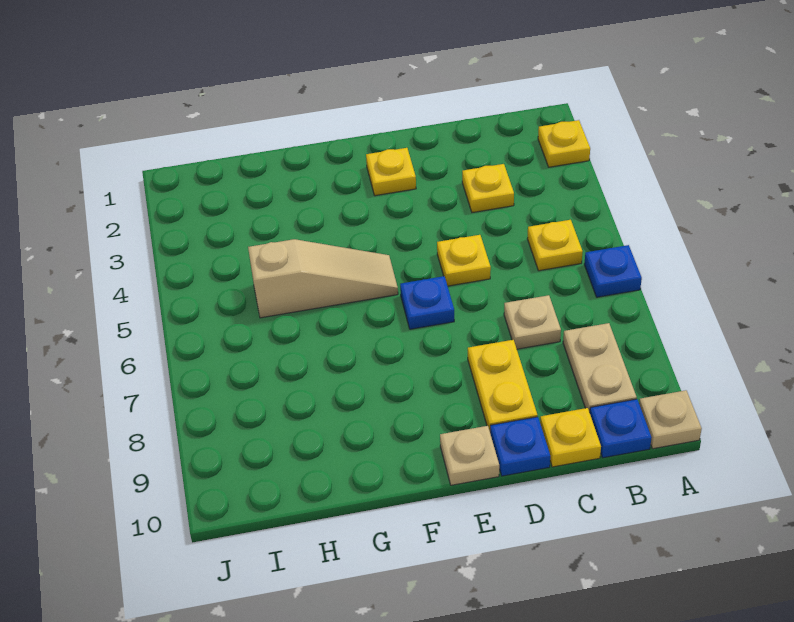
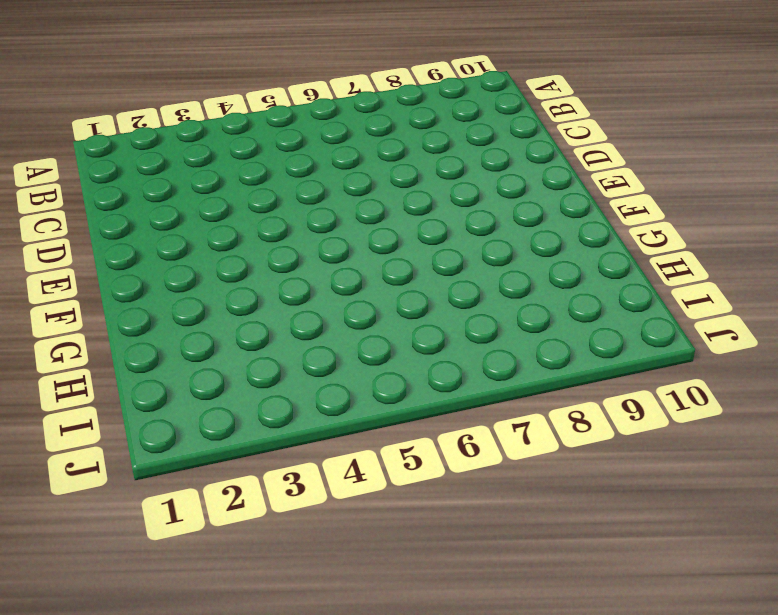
none -> yellow 1x1 plate [538,120,590,167]
none -> blue 1x1 plate [584,245,642,297]
none -> tan 1x1 plate [639,390,702,449]

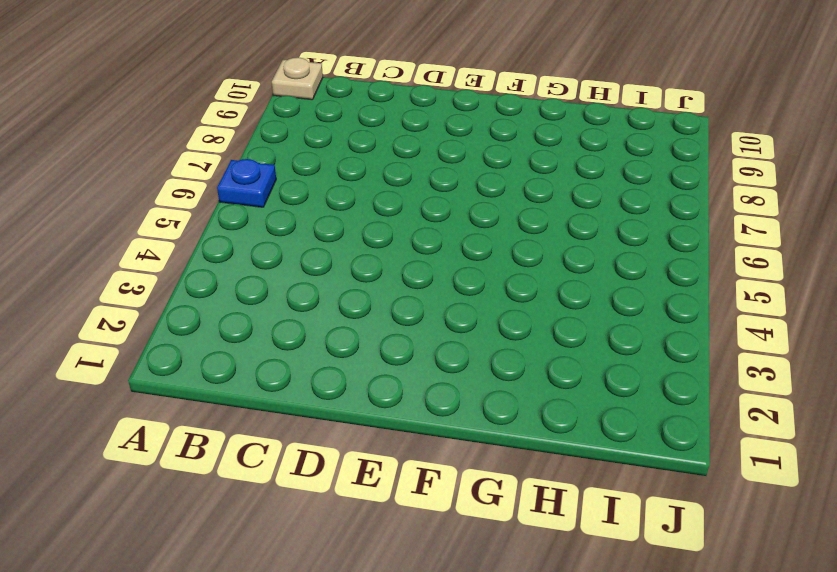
none -> yellow 1x1 plate [538,120,590,167]
none -> yellow 1x1 plate [527,220,583,271]
none -> tan 1x2 plate [563,323,637,412]

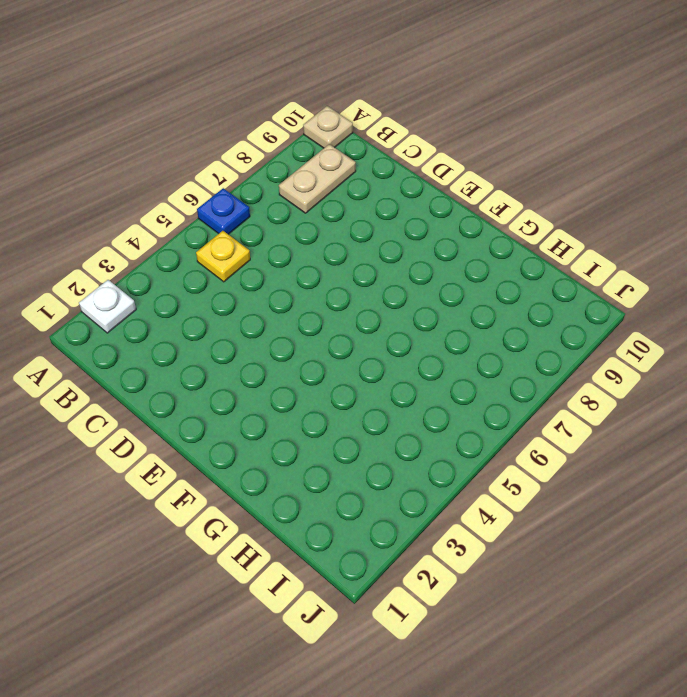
white 1x1 plate [79,280,136,333] -> yellow 1x1 plate [538,120,590,167]
none -> blue 1x1 plate [590,399,652,458]
none -> yellow 1x1 plate [462,164,514,213]
none -> tan 1x1 plate [504,295,561,349]

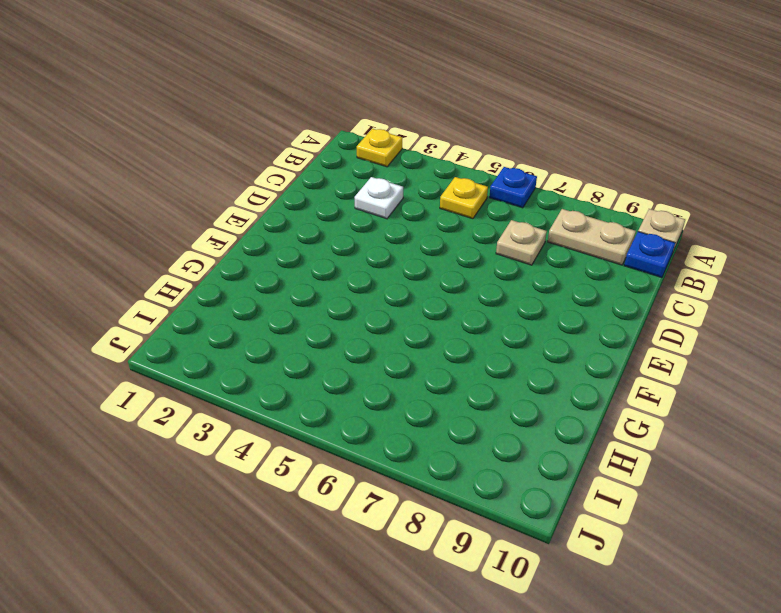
white 1x1 plate [355,177,403,219] -> yellow 1x1 plate [462,164,514,213]
none -> yellow 1x1 plate [540,408,601,467]
none -> yellow 1x1 plate [437,235,491,286]
none -> yellow 1x2 plate [468,340,537,431]

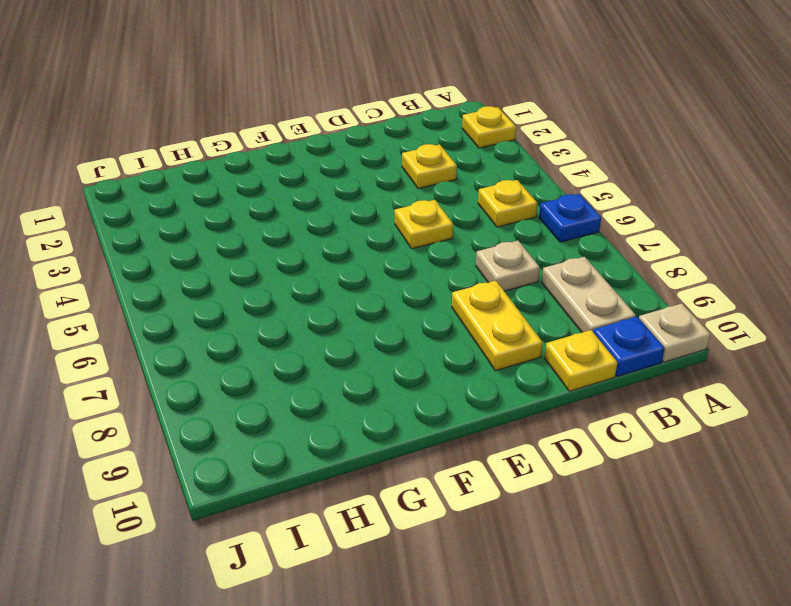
none -> blue 1x1 plate [490,417,550,476]
none -> yellow 1x1 plate [366,148,416,196]
none -> blue 1x1 plate [400,276,454,329]

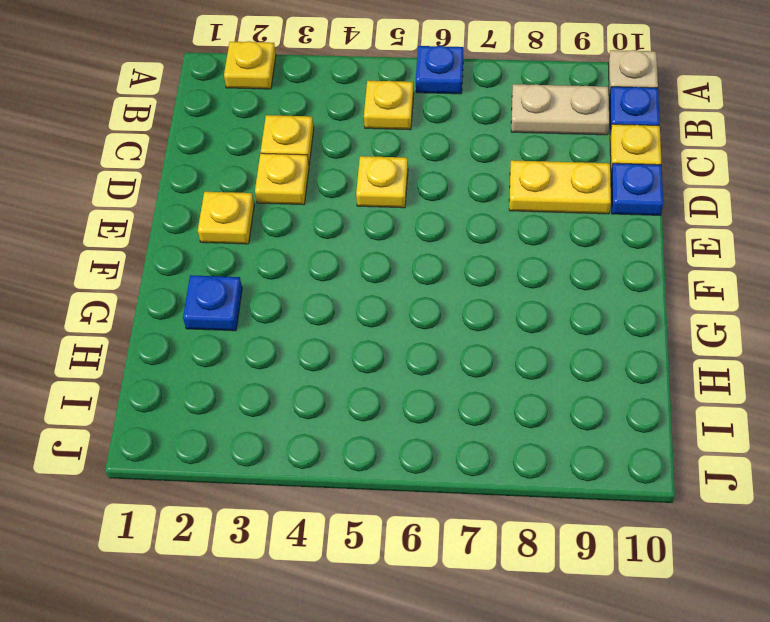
yellow 1x1 plate [255,153,309,205] -> none
blue 1x1 plate [183,275,242,331] -> blue 1x1 plate moved to [400,276,454,329]
none -> tan 1x1 plate [504,295,561,349]
none -> tan 1x1 plate [440,426,499,485]
none -> tan 1x3 slope [248,239,398,318]

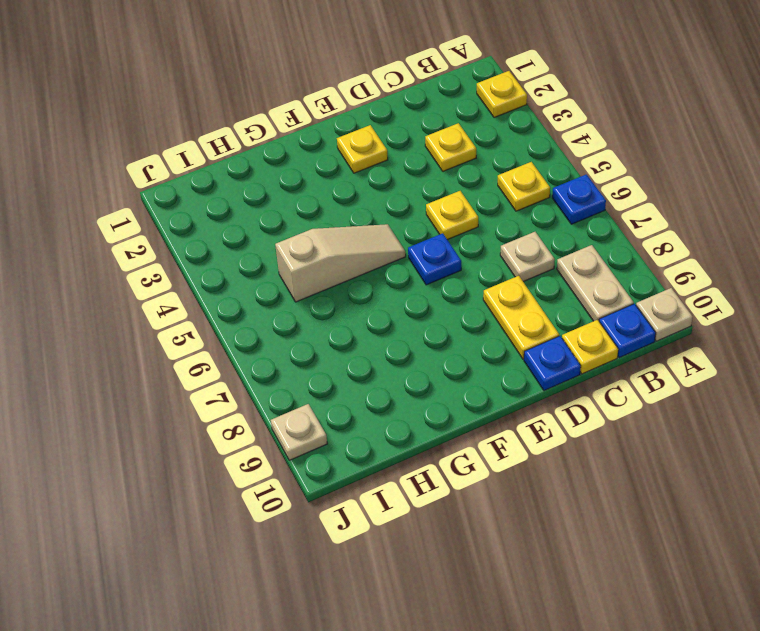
tan 1x1 plate [271,404,327,460] -> tan 1x1 plate moved to [440,426,499,485]

